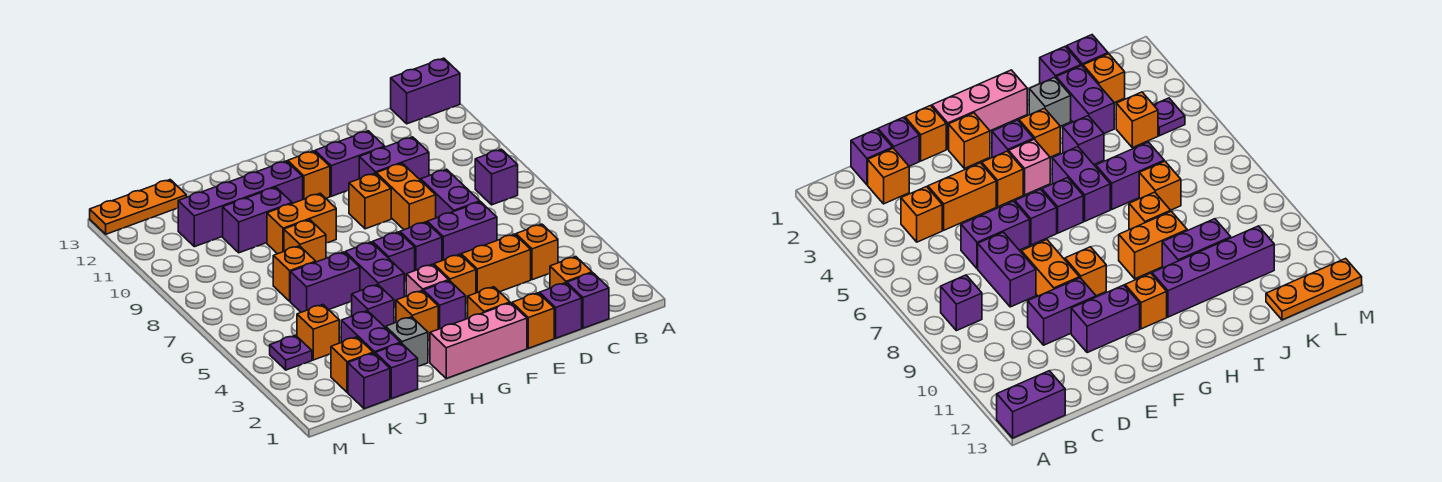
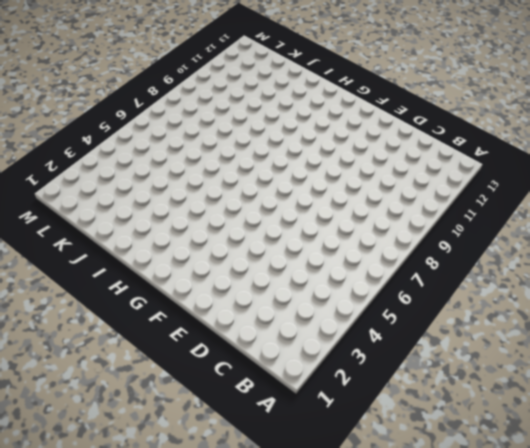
none -> purple 1x2 brick [391,58,460,124]
none -> purple 1x1 brick [475,149,518,205]
none -> purple 1x1 brick [567,273,609,328]
none -> orange 1x1 brick [550,257,592,288]

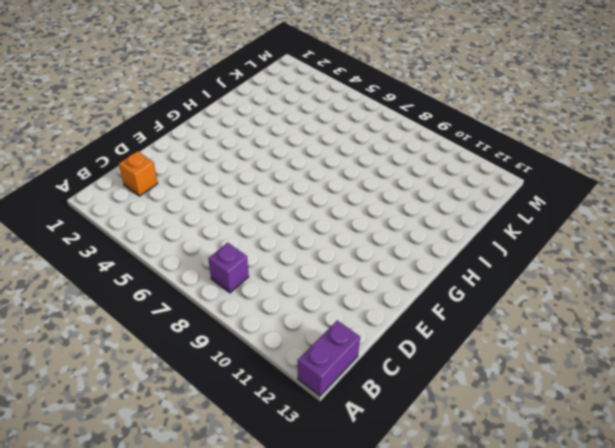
none -> purple 1x1 brick [567,273,609,328]
none -> orange 1x1 brick [516,224,558,280]
none -> purple 1x1 brick [539,283,582,338]
none -> orange 1x2 brick [461,234,531,293]

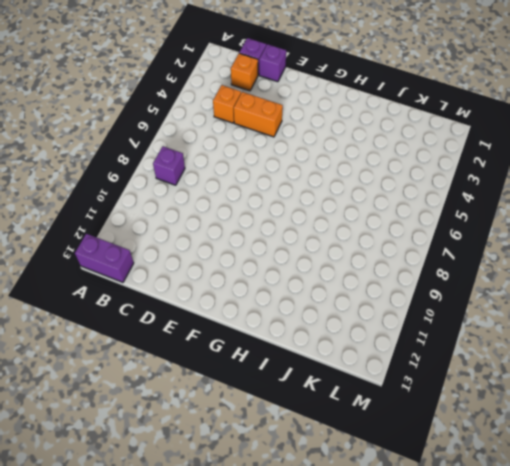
none -> purple 1x2 brick [427,202,497,261]
none -> purple 1x2 brick [421,169,480,218]
none -> purple 1x2 brick [359,137,429,180]
none -> orange 1x1 brick [512,293,554,348]

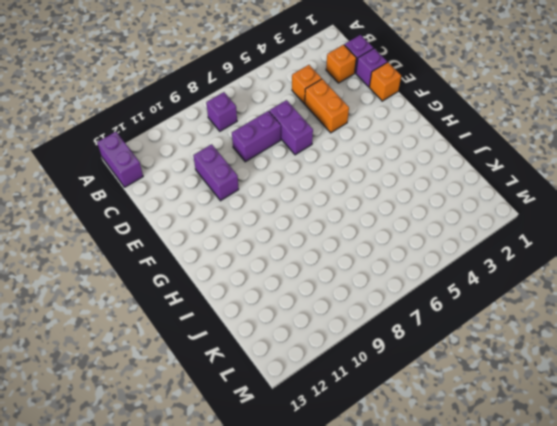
none -> orange 1x2 brick [376,163,436,230]
none -> purple 1x2 brick [315,131,385,196]
none -> pink 1x3 brick [430,303,527,378]
none -> orange 1x1 brick [468,287,510,318]

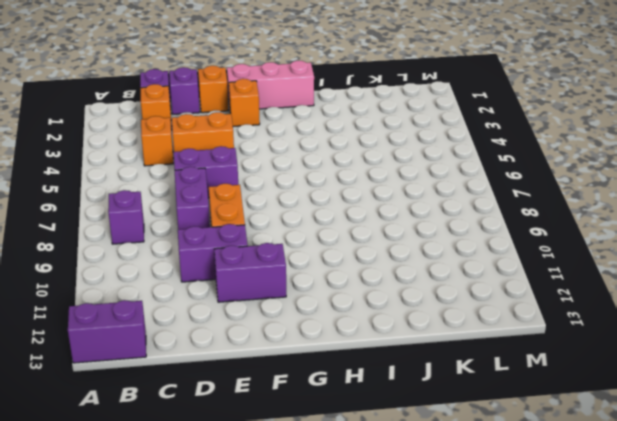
none -> orange 1x1 brick [434,254,476,304]
none -> purple 1x1 brick [400,222,442,270]
none -> orange 1x1 brick [349,173,391,229]
none -> purple 1x1 brick [423,281,466,329]

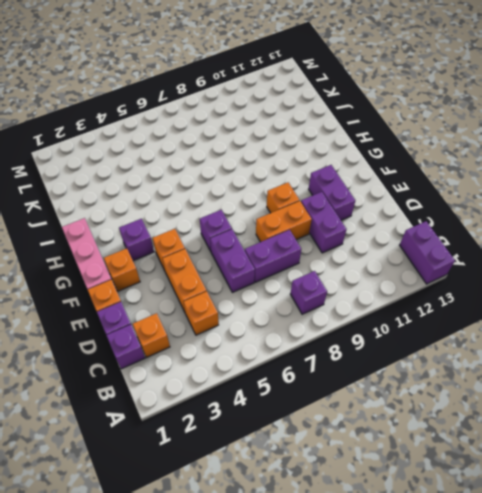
none -> pink 1x1 brick [406,264,449,296]
none -> purple 1x1 brick [373,232,415,282]
none -> orange 1x1 brick [288,151,330,199]
none -> orange 1x1 brick [396,291,438,340]

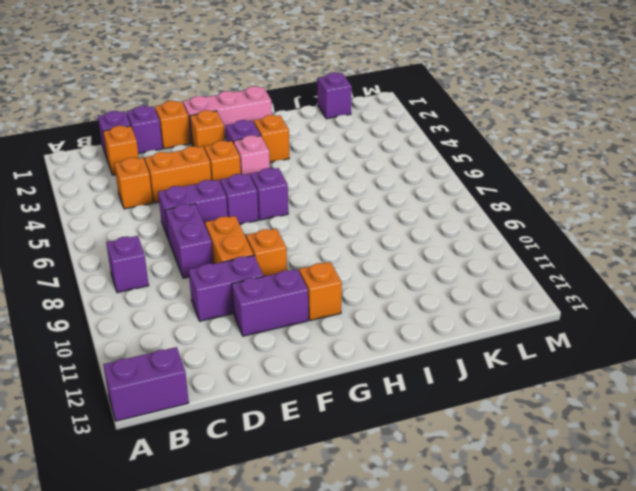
none -> purple 1x2 brick [345,242,404,308]
none -> orange 1x2 brick [267,193,336,254]
none -> purple 1x4 brick [178,161,303,247]
none -> grey 1x1 brick [386,317,428,366]

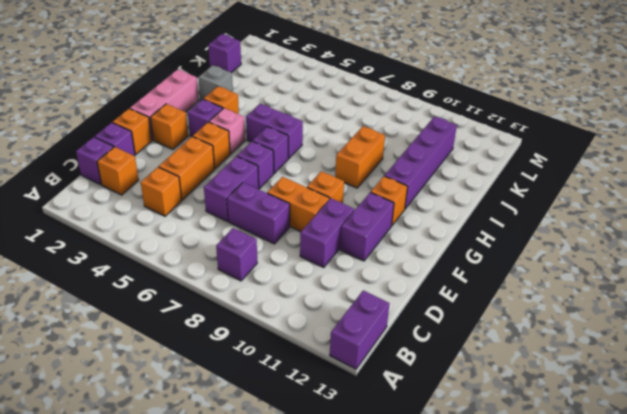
none -> purple 1x1 brick [352,284,394,328]
none -> purple 1x2 brick [290,252,360,312]
none -> orange 1x1 brick [284,220,326,262]
none -> purple 1x2 brick [223,187,292,253]

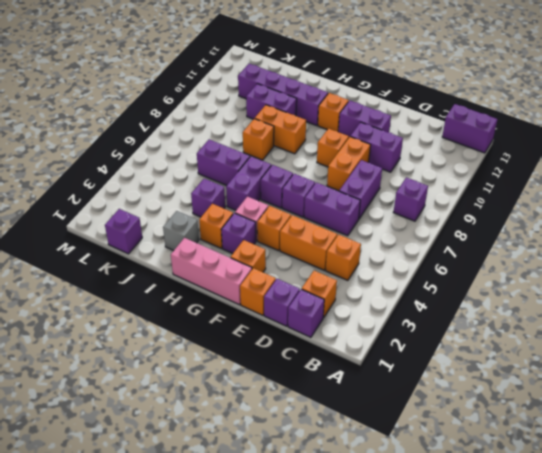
none -> purple 1x1 brick [375,343,418,399]
none -> purple 1x2 brick [341,311,401,353]
none -> orange 1x1 brick [273,246,316,301]
none -> orange 1x1 brick [331,337,373,392]

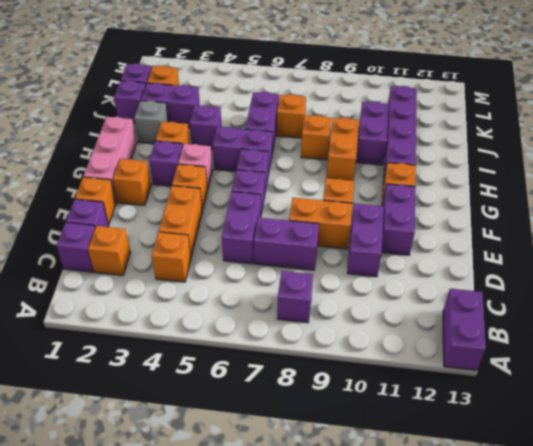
none -> orange 1x1 brick [297,305,339,360]
none -> orange 1x3 plate [90,180,186,234]
none -> purple 1x1 plate [270,335,312,370]

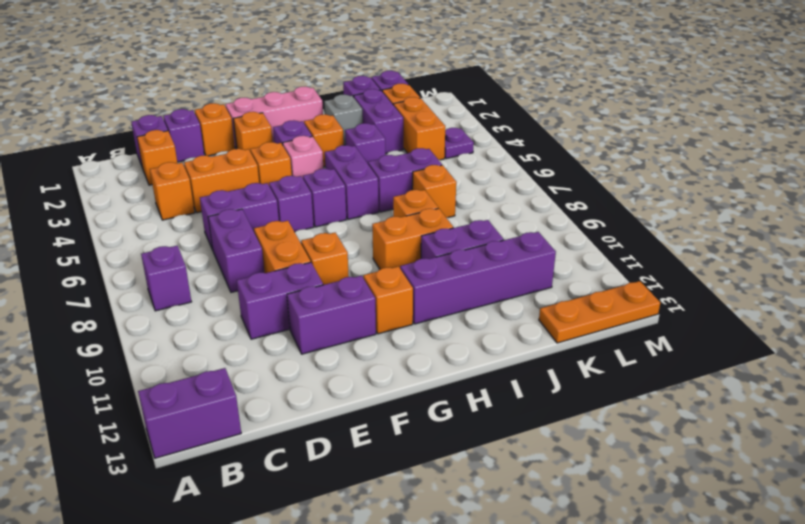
orange 1x2 brick [393,97,445,160] -> orange 1x1 brick [297,305,339,360]

